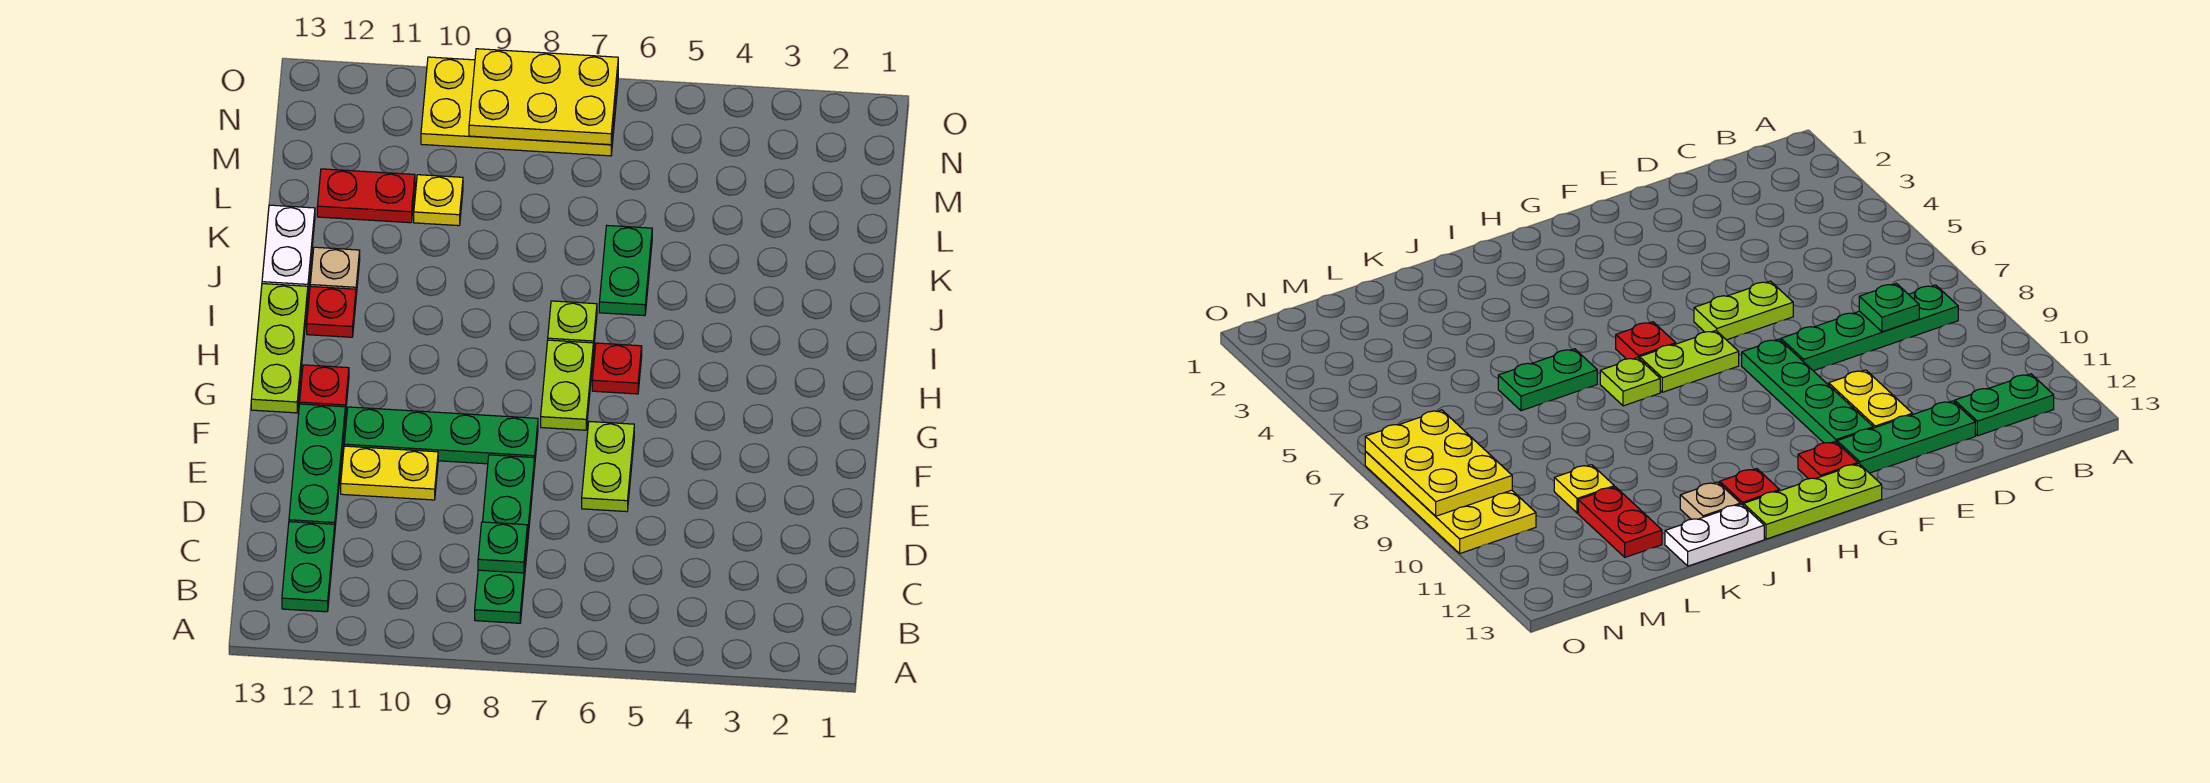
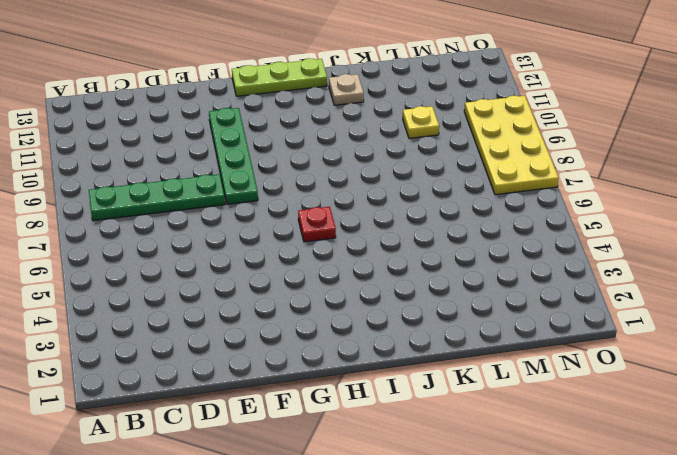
none -> green 1x2 plate [282,522,335,612]
none -> green 1x3 plate [289,404,345,526]
none -> lime 1x2 plate [582,421,634,512]

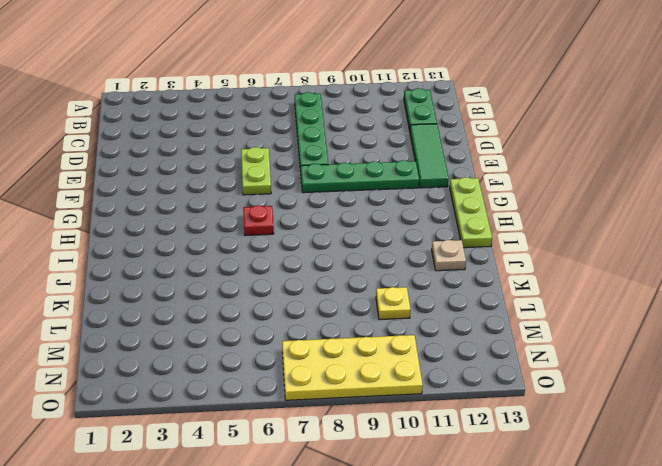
green 1x3 tile [410,124,449,188] -> green 1x3 plate [289,404,345,526]
none -> yellow 1x2 plate [341,446,438,500]
none -> lime 1x2 plate [541,340,593,430]
none -> red 1x1 plate [300,365,349,415]

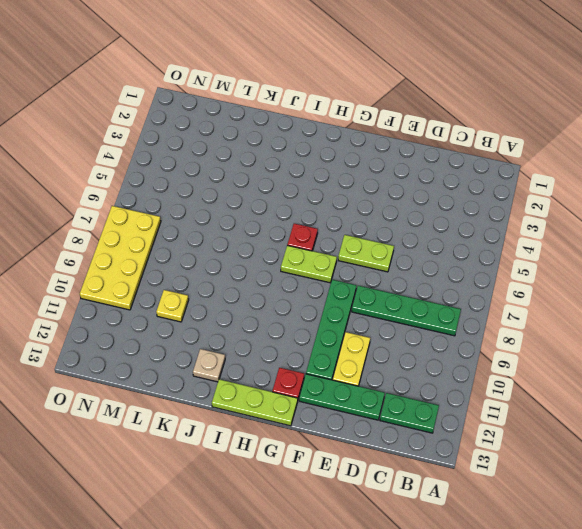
none -> lime 1x1 plate [548,301,597,352]
none -> red 1x1 plate [307,286,356,337]
none -> green 1x2 plate [599,225,652,316]

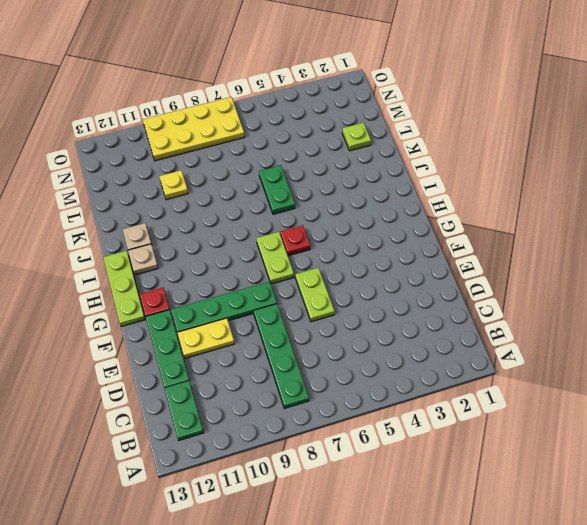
tan 1x1 plate [128,244,158,275] -> red 1x1 plate [307,286,356,337]
lime 1x1 plate [342,123,371,151] -> lime 1x1 plate moved to [548,301,597,352]
none -> white 1x2 plate [262,205,315,290]
none -> red 1x2 plate [317,169,415,223]
none -> green 1x1 plate [478,522,527,573]

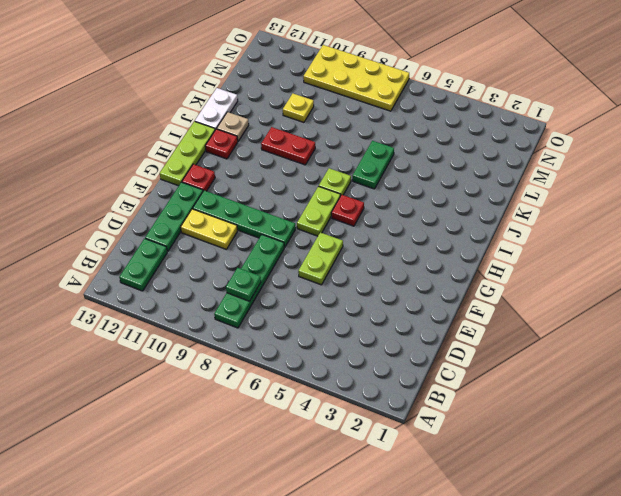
red 1x2 plate [261,127,315,165] -> red 1x2 plate moved to [317,169,415,223]
none -> yellow 2x3 plate [469,49,618,145]

